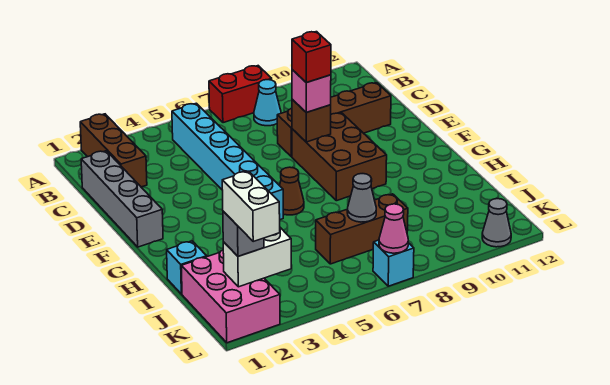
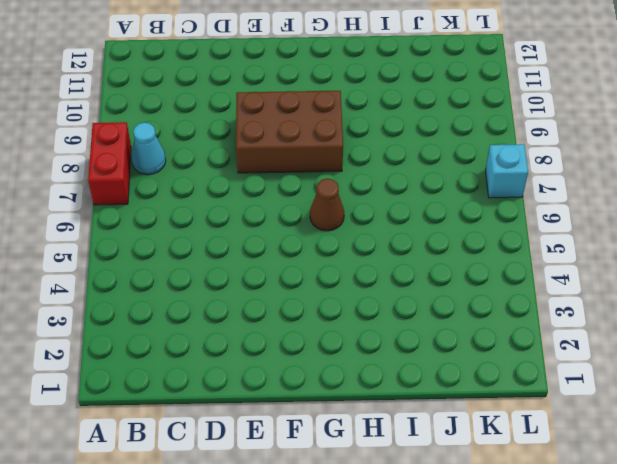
none -> brown 1x3 brick [80,114,147,187]
none -> cyan 1x6 brick [172,103,283,220]
none -> grey 1x4 brick [81,151,163,247]

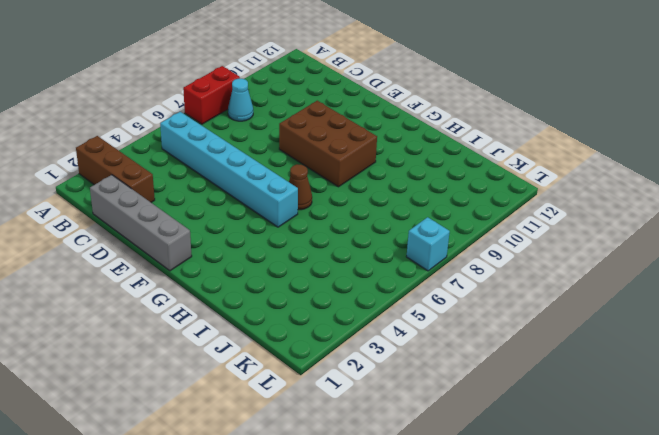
none -> brown 1x4 brick [277,83,391,157]
none -> cyan 1x1 brick [167,241,207,294]
none -> pink 2x3 brick [181,250,280,343]

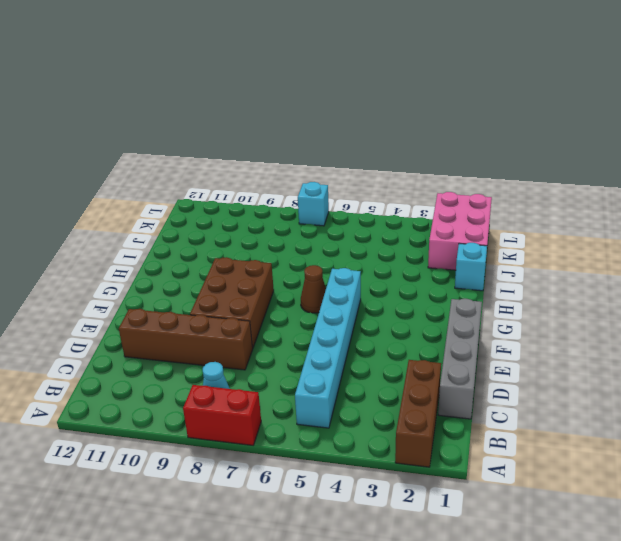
none -> brown 1x3 brick [316,194,408,264]
none -> grey 1x1 cone [482,199,511,247]
none -> brown 1x1 brick [292,100,331,142]

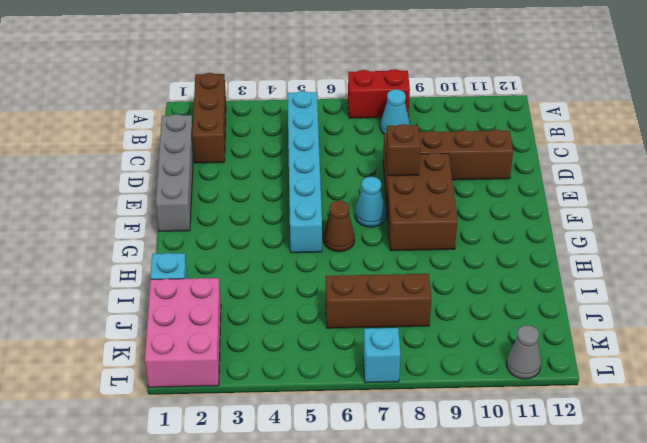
cyan 1x1 cone [355,177,386,227] -> none
none -> grey 1x1 cone [347,174,376,222]
none -> white 1x2 brick [223,228,291,287]
none -> pink 1x1 cone [379,204,408,253]

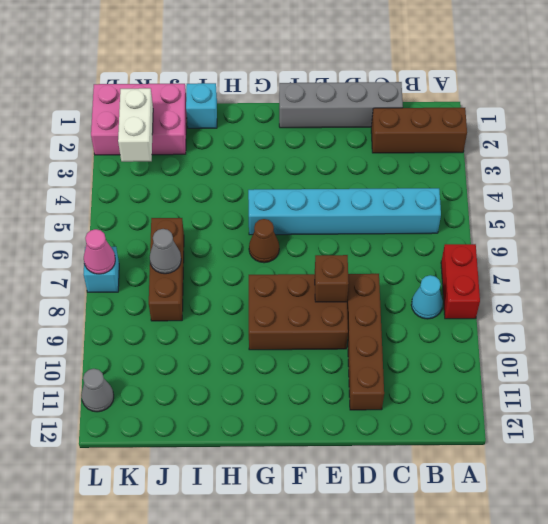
none -> pink 1x1 brick [292,70,331,112]
none -> grey 1x1 brick [223,211,264,256]
none -> red 1x1 brick [292,32,331,83]

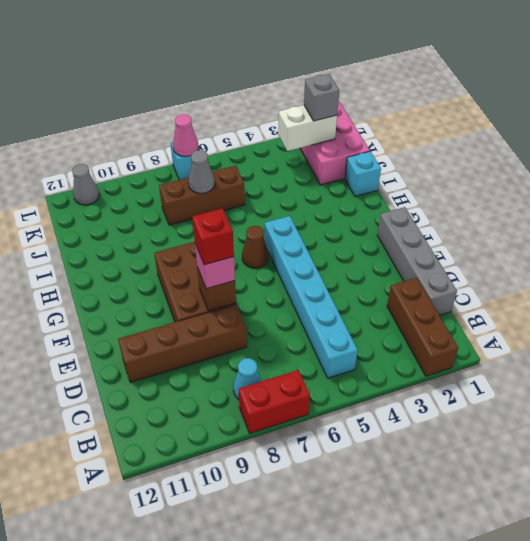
none -> white 1x2 brick [222,171,280,241]

